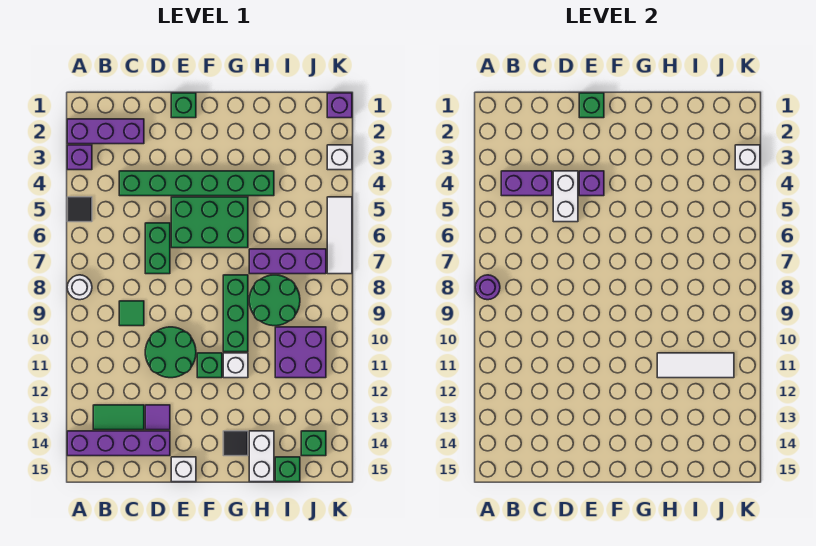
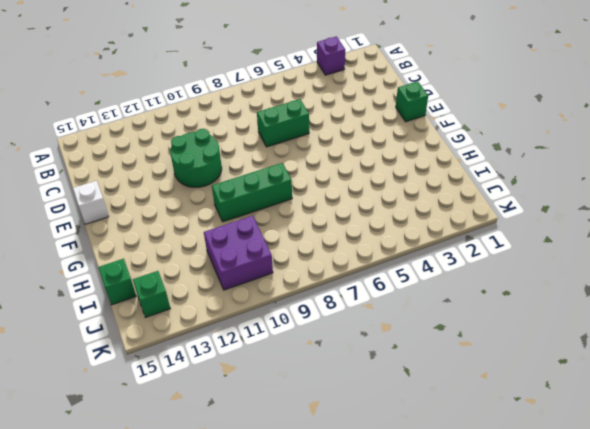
none -> purple 1x3 brick [67,119,144,144]
none -> black 1x1 tile [67,197,92,222]
none -> white 1x1 round brick [67,275,92,300]
none -> purple 1x4 brick [67,431,170,456]

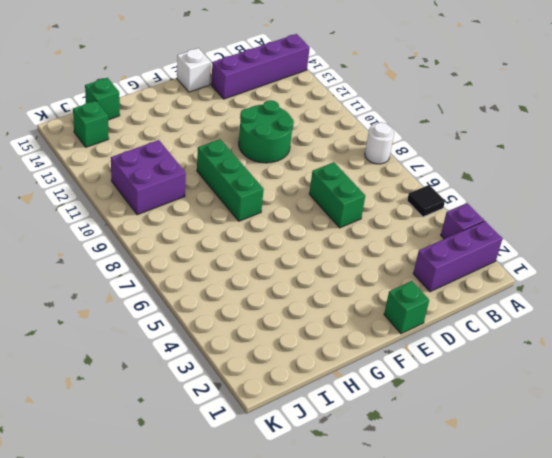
none -> green 1x2 tile [93,405,144,430]
none -> green 1x6 brick [119,171,274,196]
none -> green 1x1 tile [119,301,144,326]
none -> purple 1x1 tile [145,405,170,430]

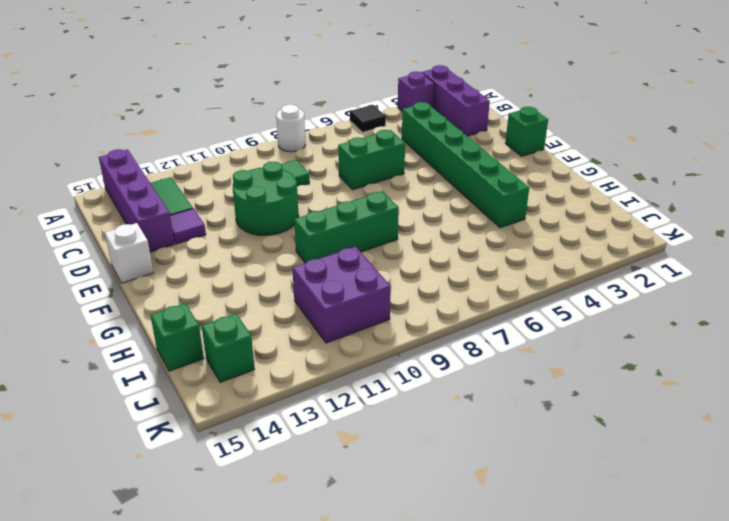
none -> green 2x3 brick [171,197,248,248]
none -> green 1x1 brick [197,353,222,378]
none -> white 1x1 brick [223,353,248,378]
none -> black 1x1 tile [223,431,248,456]

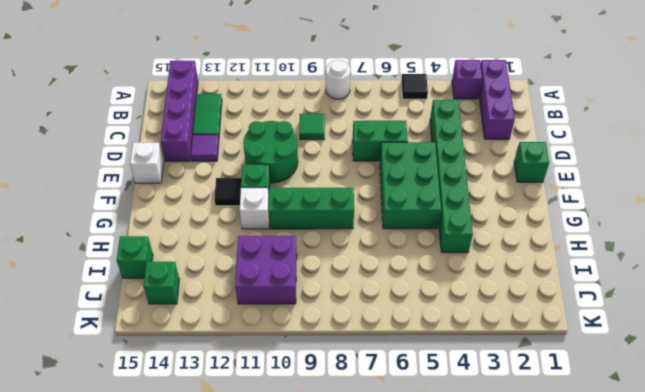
black 1x1 tile [214,178,241,206] -> black 1x1 tile moved to [223,431,248,456]
none -> purple 1x3 brick [249,249,326,274]
none -> green 2x2 round brick [249,275,300,326]
none -> white 1x2 brick [249,431,274,482]
none -> purple 1x1 brick [327,93,352,118]

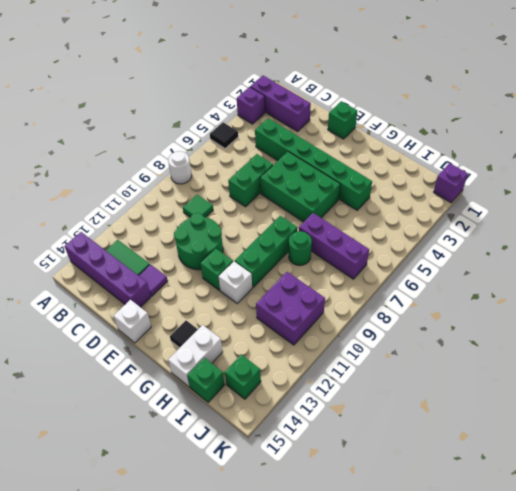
green 1x1 round brick [289,231,312,266] -> green 2x2 round brick [249,275,300,326]
none -> white 1x1 brick [327,145,352,170]
none -> white 1x3 tile [327,197,352,274]
none -> purple 1x1 round brick [475,275,500,300]
none -> purple 1x2 brick [501,171,552,196]

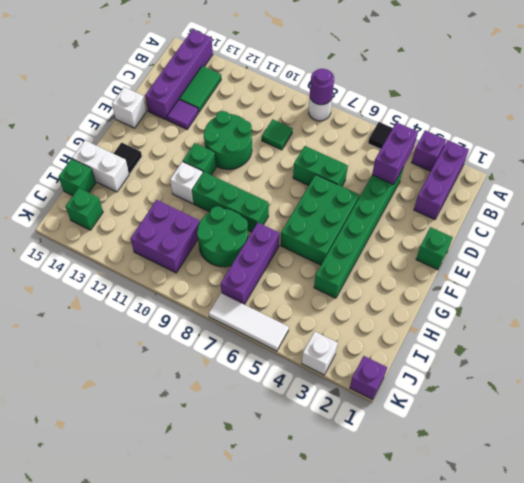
none -> white 1x2 brick [553,171,578,222]
none -> green 1x1 brick [579,93,604,118]
none -> purple 1x1 brick [579,171,604,196]
none -> white 1x3 tile [657,353,734,378]

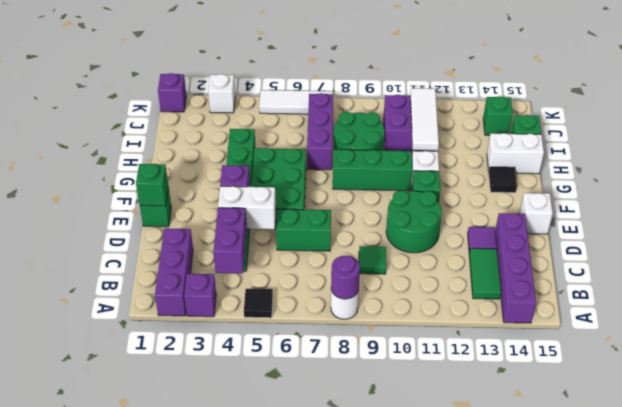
none -> white 1x1 brick [735,145,760,170]

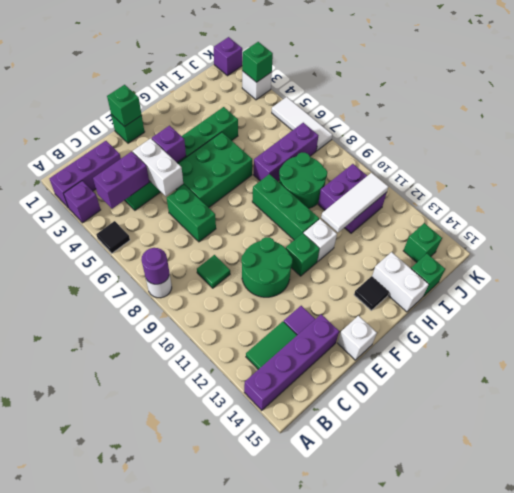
green 1x1 brick [242,42,273,82] -> white 1x1 brick [735,145,760,170]

